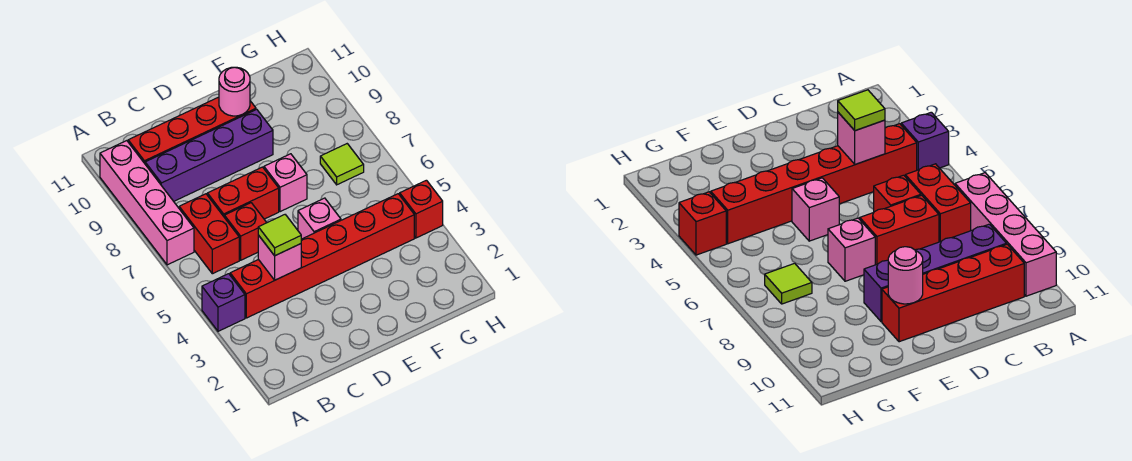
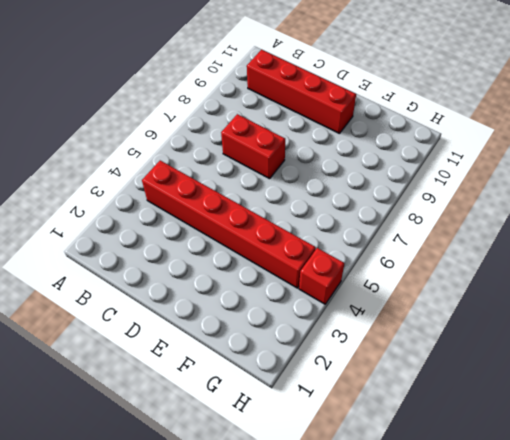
none -> purple 1x1 brick [202,274,245,331]
none -> pink 1x4 brick [100,141,194,265]
none -> red 1x2 brick [179,194,239,274]

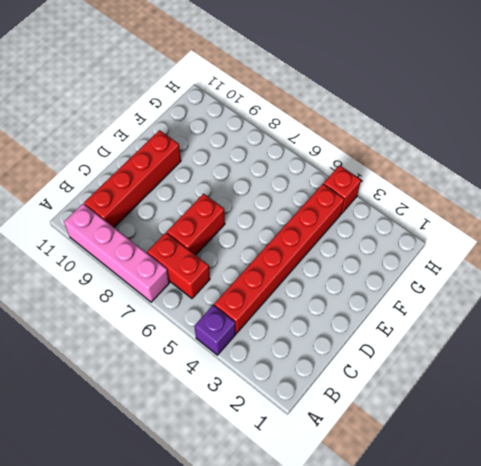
none -> purple 1x4 brick [145,109,273,201]
none -> red 1x1 brick [224,203,267,260]
none -> pink 1x1 brick [298,198,341,239]

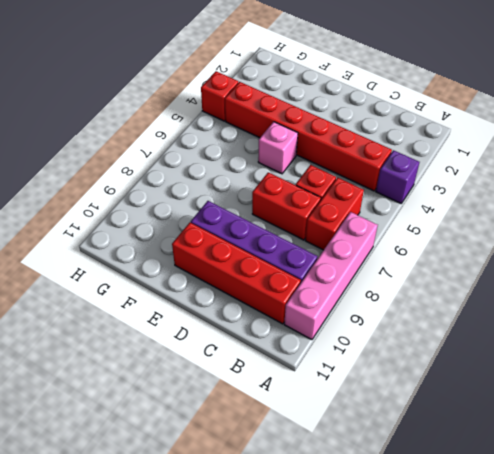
none -> pink 1x1 brick [264,154,307,212]
none -> lime 1x1 tile [320,144,364,185]
none -> pink 1x1 brick [258,235,301,280]

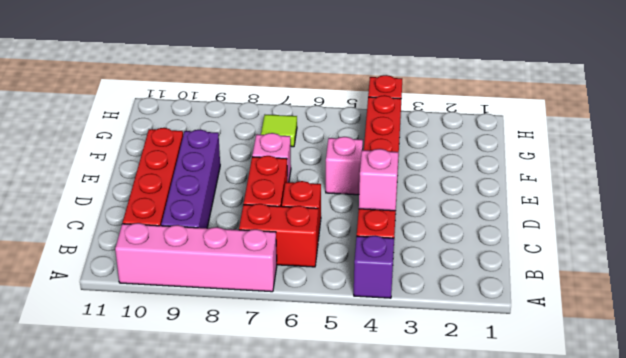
none -> pink 1x1 round brick [219,67,250,116]
none -> lime 1x1 tile [258,215,301,256]

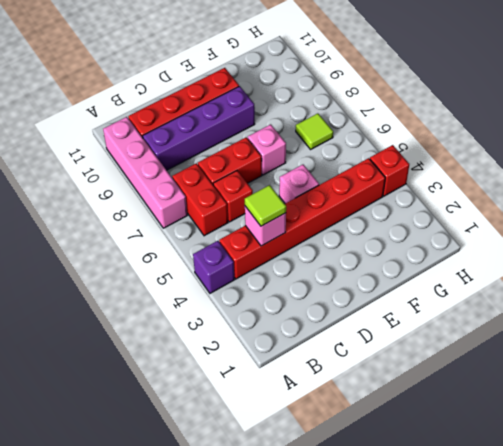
none -> pink 1x1 round brick [219,67,250,116]

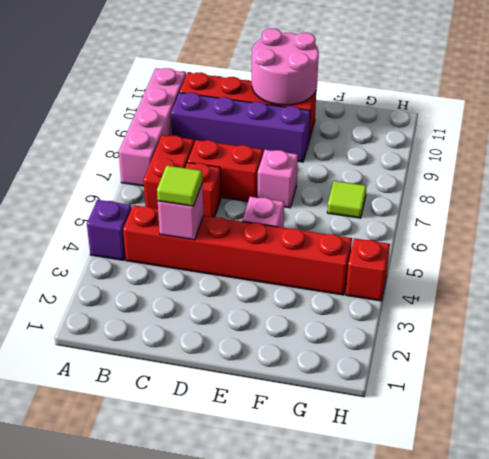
pink 2x2 round brick [252,29,319,105] -> pink 1x1 round brick [219,67,250,116]

